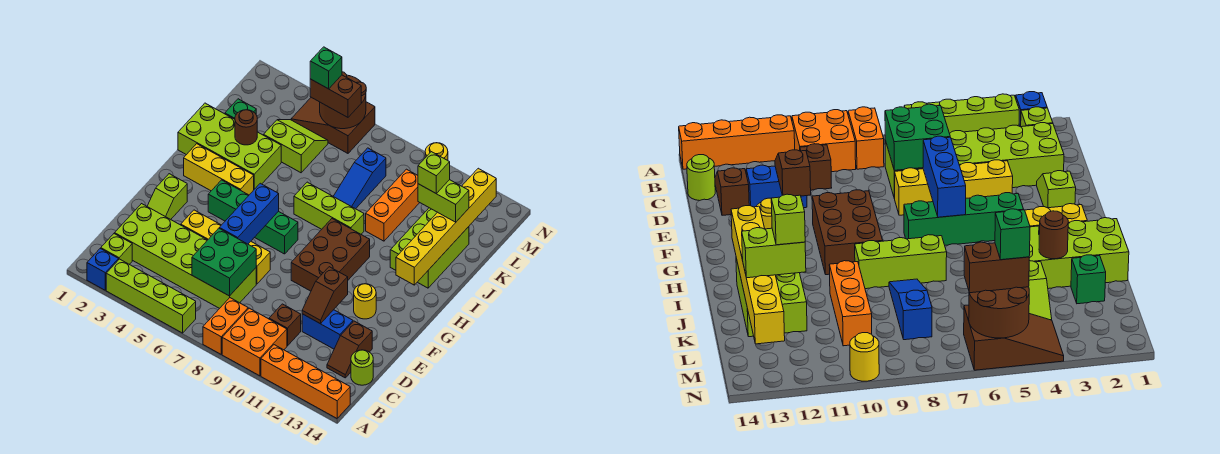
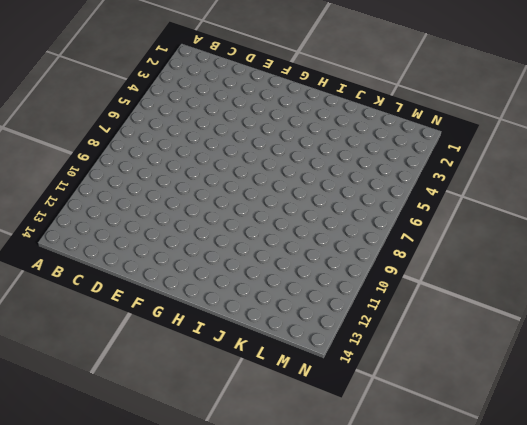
none -> blue 1x1 brick [87,248,119,290]
none -> lime 1x4 brick [106,259,196,333]
none -> orange 1x2 brick [203,298,248,354]
none -> orange 2x2 brick [222,308,287,376]

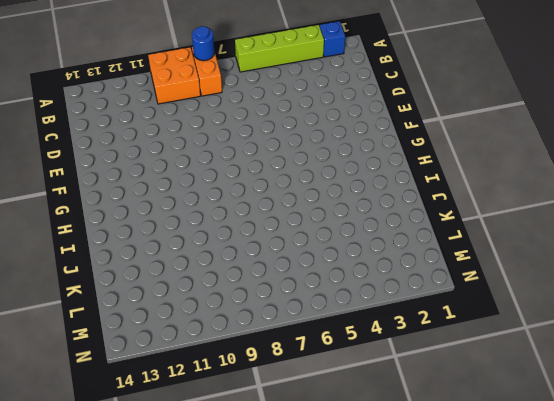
blue 1x1 round brick [192,26,215,61] -> none
none -> orange 1x4 brick [261,345,350,418]
none -> lime 1x1 brick [101,234,132,264]
none -> lime 2x6 brick [115,204,256,308]
none -> brown 1x1 brick [269,304,301,346]

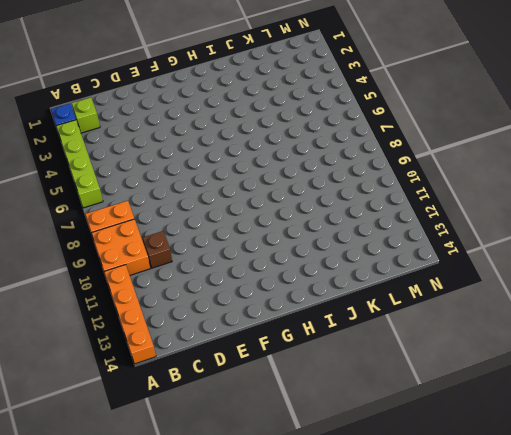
none -> lime 2x6 brick [115,204,256,308]
none -> brown 1x2 slope [327,321,372,378]
none -> lime 1x1 round brick [351,350,373,385]
none -> blue 1x2 brick [302,310,353,349]

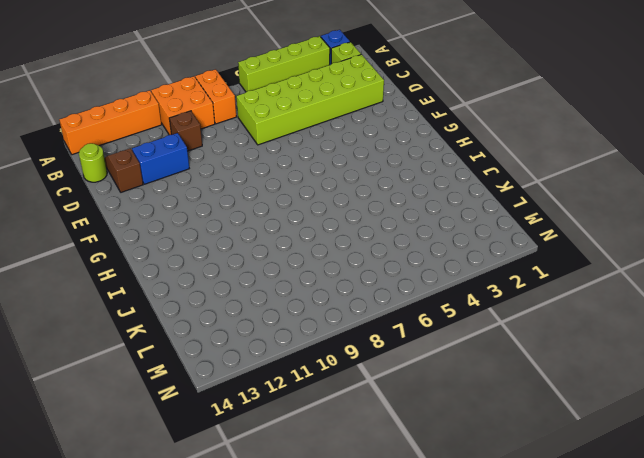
none -> lime 1x2 slope [147,174,187,219]
none -> yellow 1x4 brick [181,210,270,284]
none -> brown 2x3 brick [291,219,370,291]
none -> yellow 1x1 round brick [354,284,376,319]

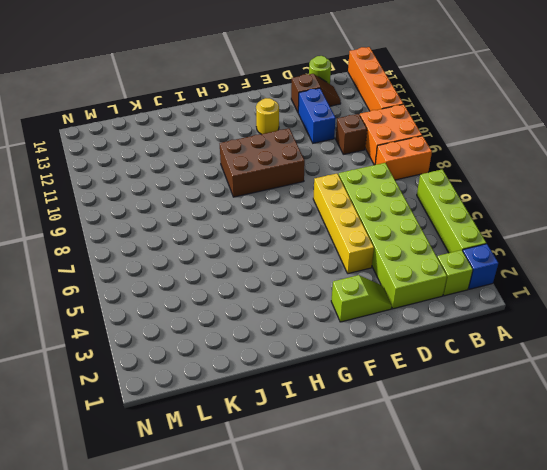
none -> green 1x4 brick [208,180,298,254]
none -> yellow 1x3 brick [184,144,254,195]
none -> lime 2x4 brick [178,103,281,189]
none -> lime 1x3 brick [294,182,364,234]

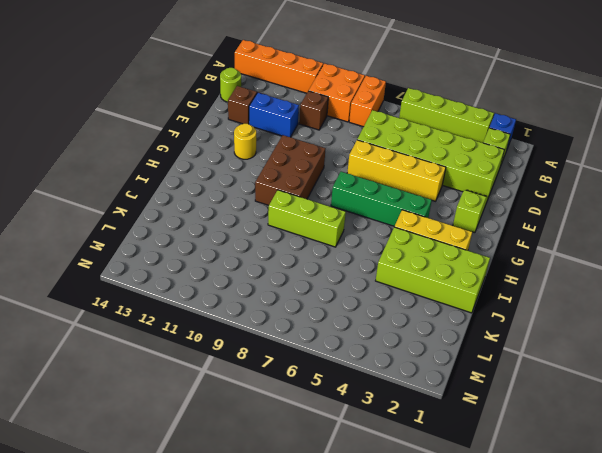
none -> lime 2x3 brick [390,208,469,288]
none -> blue 1x3 slope [333,148,386,209]
none -> orange 1x3 brick [366,169,420,241]
none -> green 1x1 brick [225,99,256,119]

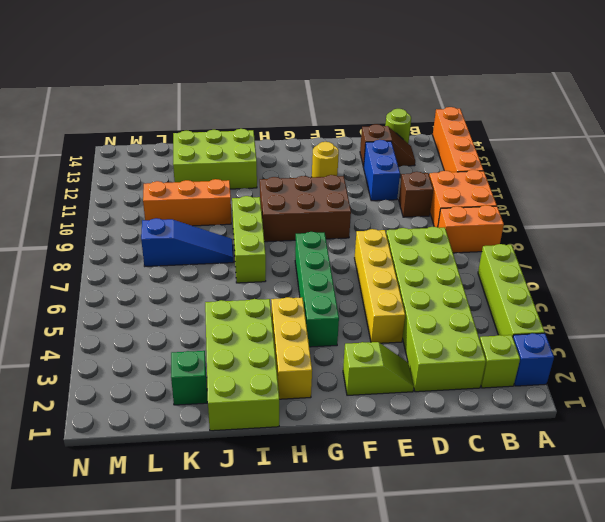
none -> lime 2x2 slope [264,120,328,173]
none -> brown 2x3 slope [291,97,375,153]
none -> yellow 1x1 round brick [425,143,448,160]
none -> green 2x2 brick [192,228,256,296]

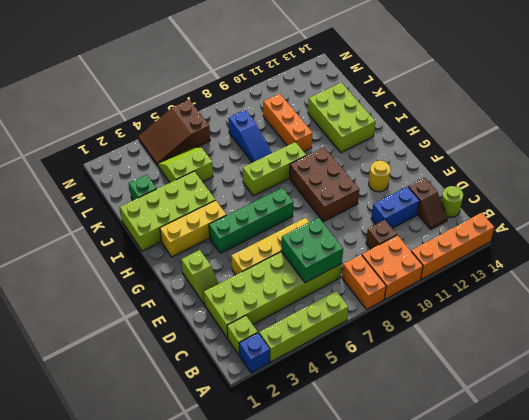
none -> yellow 1x1 round brick [425,143,448,160]
none -> brown 1x2 slope [302,267,348,324]
none -> blue 1x3 brick [219,183,279,244]
none -> yellow 1x6 brick [396,168,496,285]

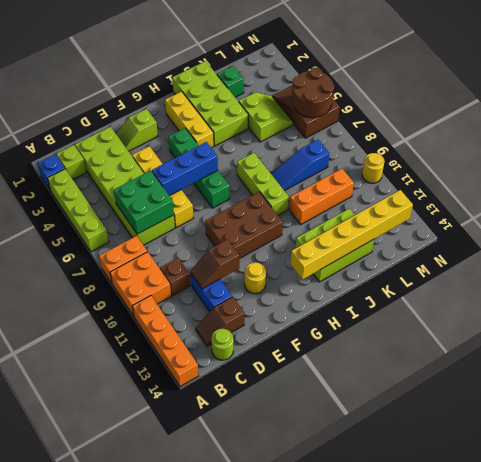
none -> brown 1x1 round brick [235,110,257,145]
none -> lime 1x2 brick [418,180,469,222]
none -> brown 1x2 brick [310,75,361,117]
none -> lime 1x1 brick [418,152,450,194]

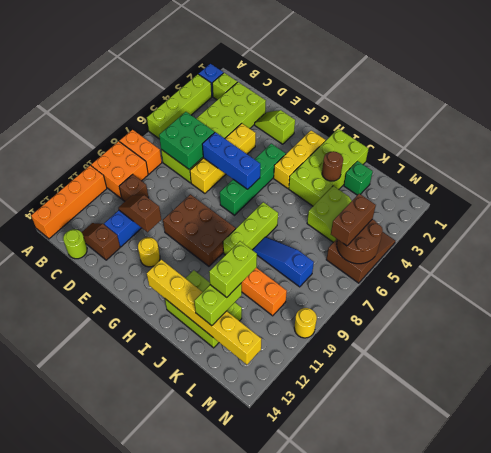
lime 1x2 brick [209,241,257,297] -> lime 1x1 brick [418,152,450,194]
none -> green 1x1 brick [310,47,342,89]

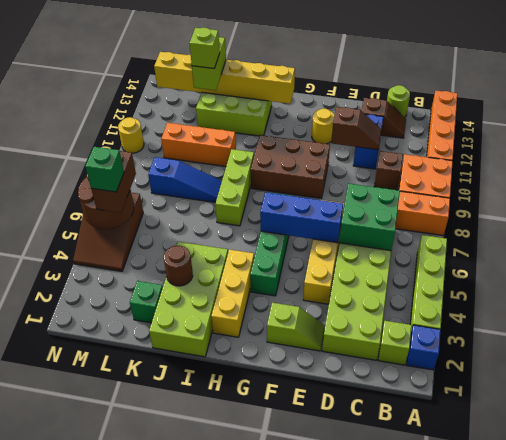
none -> lime 2x2 slope [264,120,328,173]

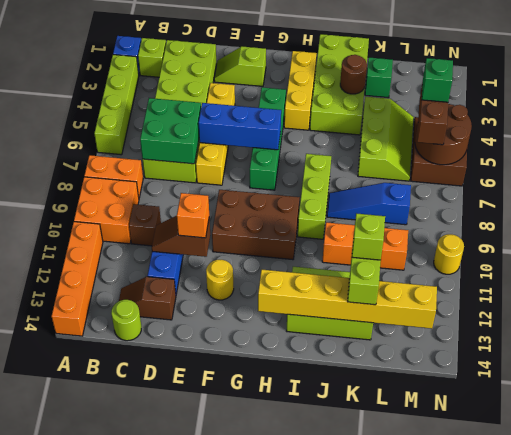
orange 1x1 brick [177,193,209,238] -> none
lime 2x3 slope [358,97,414,181] -> lime 2x2 slope [264,120,328,173]

